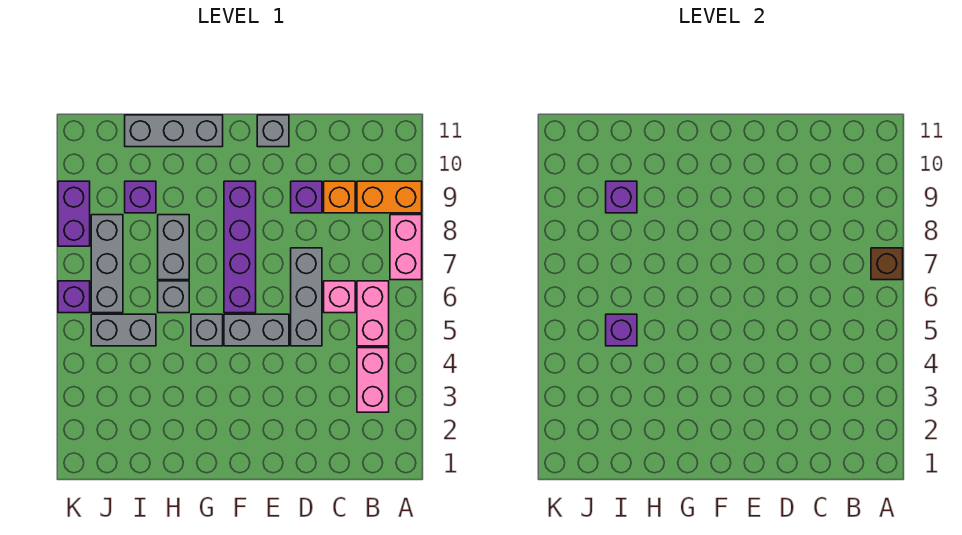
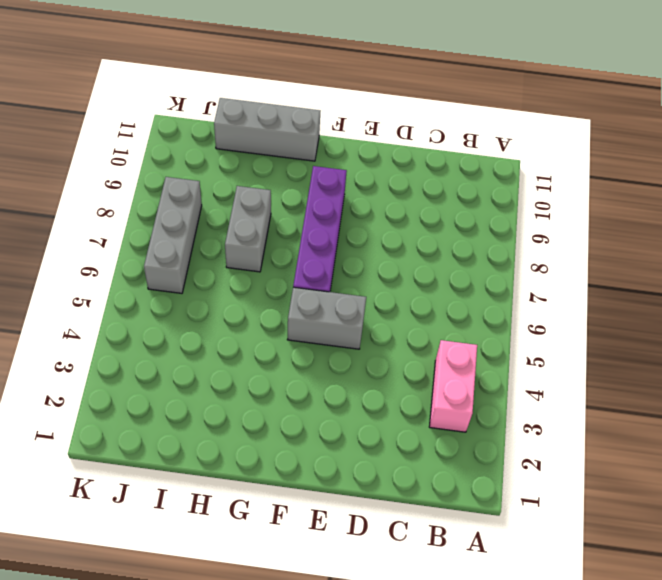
none -> pink 1x2 brick [390,215,422,280]
none -> orange 1x2 brick [357,181,422,213]
none -> pink 1x2 brick [357,281,389,346]

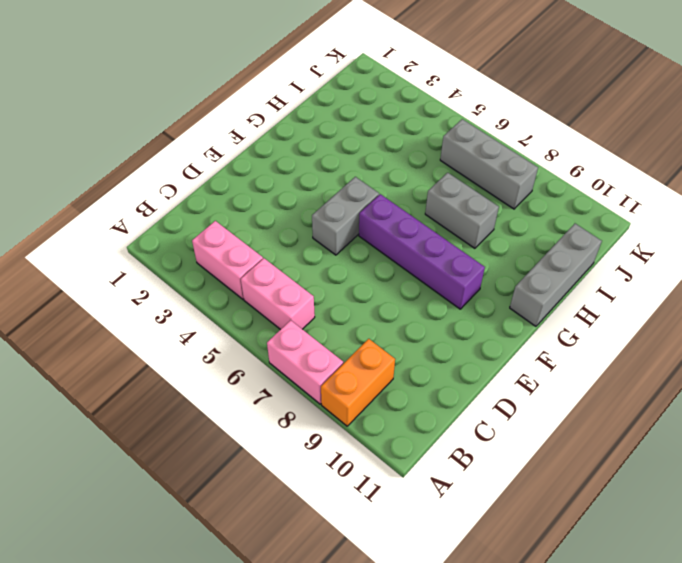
none -> pink 1x1 brick [324,281,355,313]
none -> orange 1x1 brick [324,181,355,213]
none -> grey 1x3 brick [291,248,322,346]

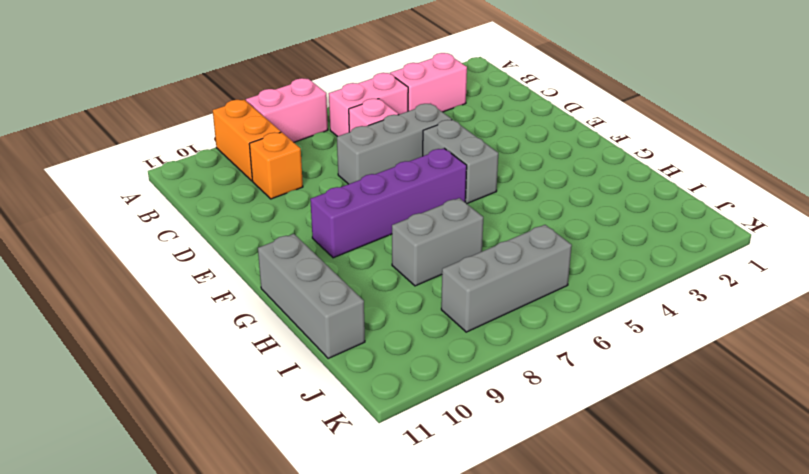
none -> purple 1x1 brick [291,181,322,213]
none -> grey 1x1 brick [257,115,289,147]
none -> grey 1x1 brick [191,314,223,346]

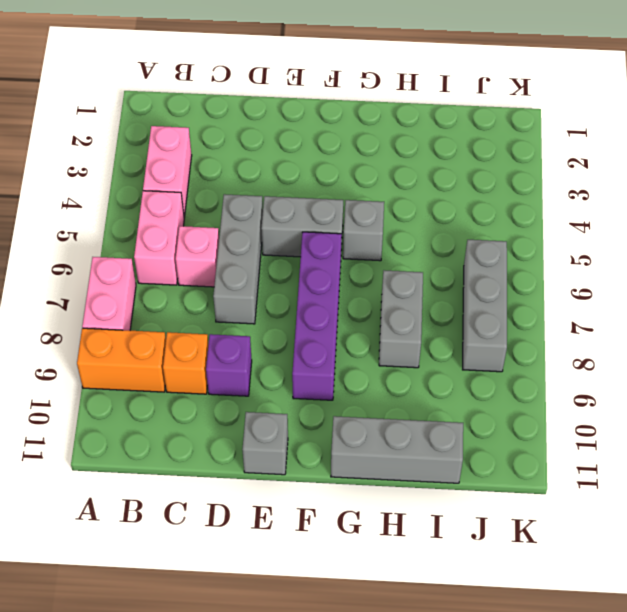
none -> grey 1x1 brick [158,281,189,313]
none -> grey 1x2 brick [91,314,156,346]
none -> purple 1x1 brick [125,181,156,213]

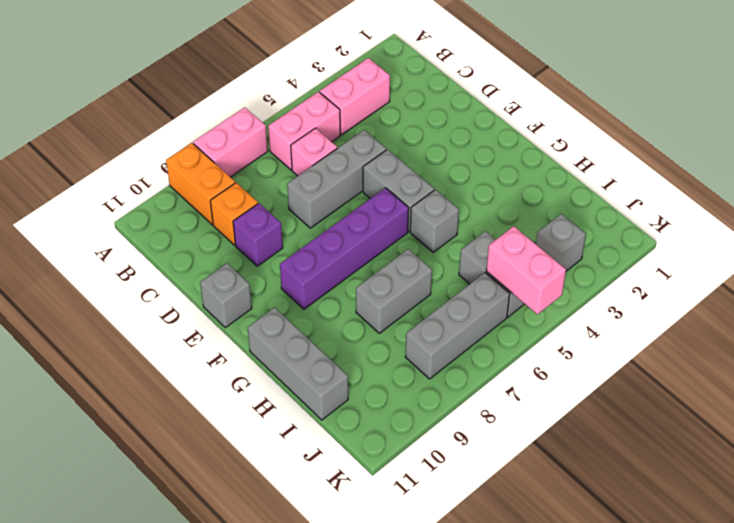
grey 1x1 brick [536,214,586,271] -> grey 1x1 brick moved to [158,281,189,313]
pink 1x2 brick [486,226,566,314] -> none
none -> purple 1x1 brick [125,181,156,213]
none -> purple 1x1 brick [58,281,90,313]
none -> purple 1x2 brick [58,181,90,246]

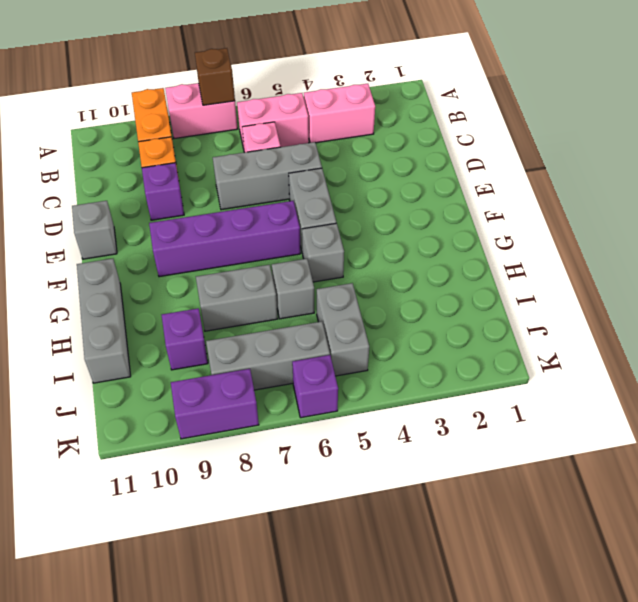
none -> purple 1x1 brick [606,314,637,346]
none -> purple 1x1 brick [606,181,637,213]

